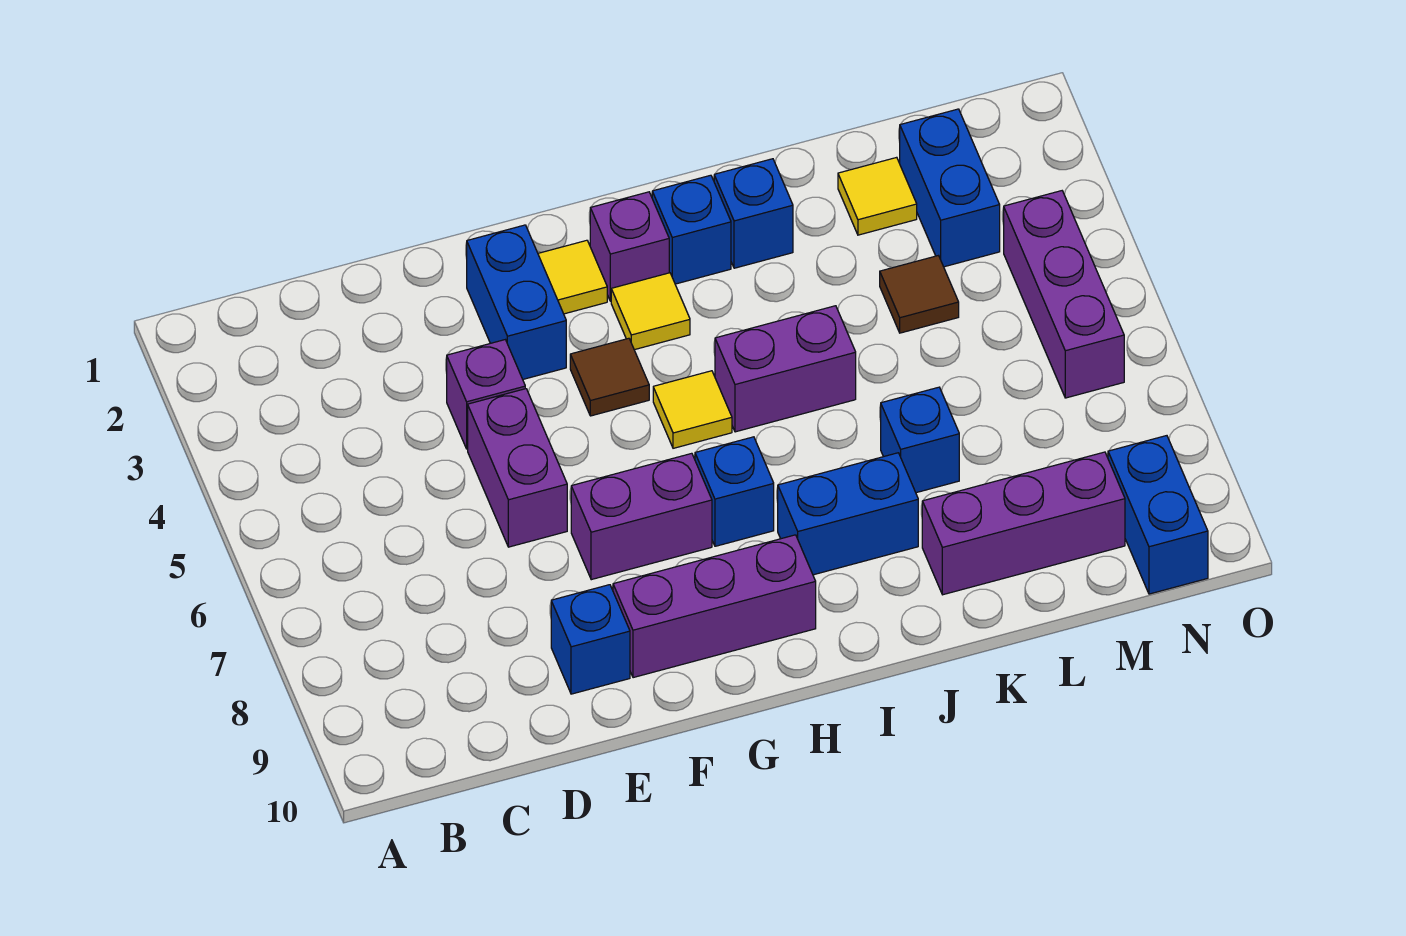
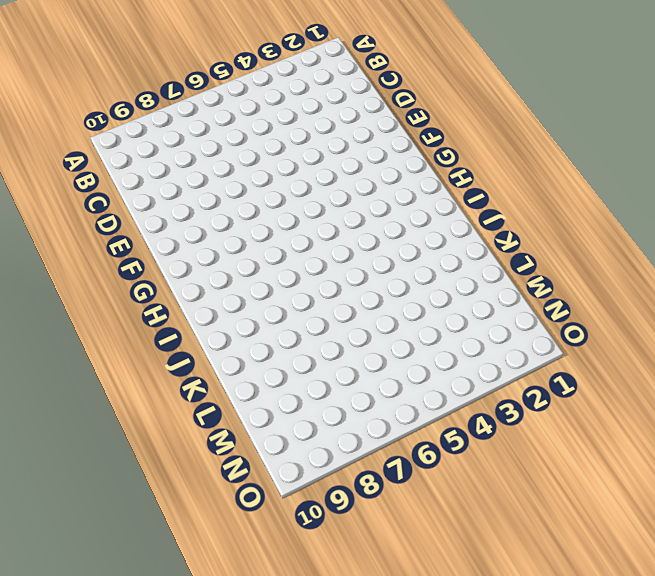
none -> purple 1x1 brick [447,340,525,449]
none -> purple 1x2 brick [468,389,567,547]
none -> blue 1x1 brick [551,585,630,694]

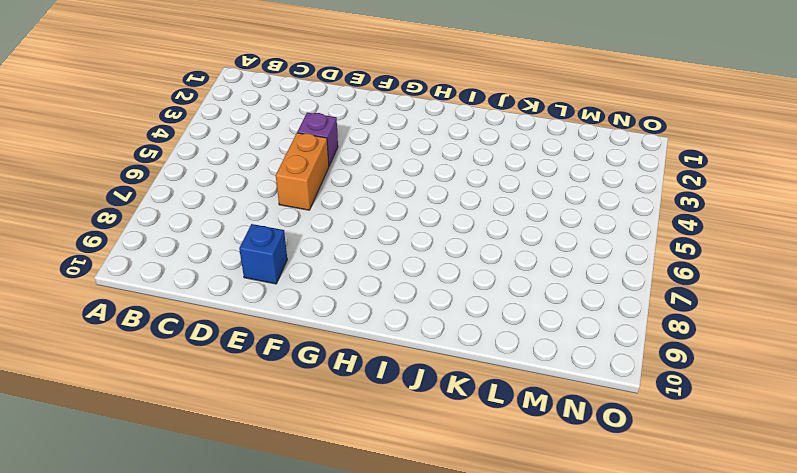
orange 1x2 brick [276,133,329,210] -> purple 1x2 brick [468,389,567,547]
none -> blue 1x2 brick [467,225,566,379]
none -> purple 1x2 brick [571,453,712,580]
none -> purple 1x3 brick [613,535,816,678]

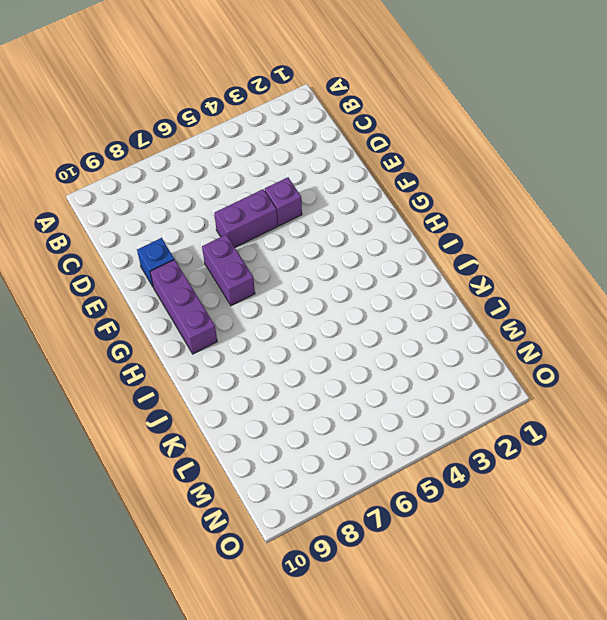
none -> blue 1x2 brick [467,225,566,379]
none -> yellow 1x1 tile [538,240,607,314]
none -> brown 1x1 tile [570,338,649,416]

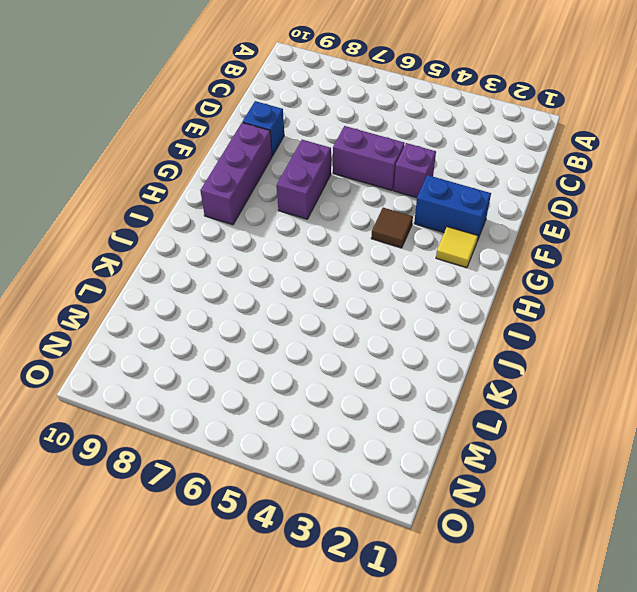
none -> purple 1x1 brick [590,192,669,301]
none -> yellow 1x1 tile [611,273,690,350]
none -> yellow 1x1 tile [653,371,732,448]

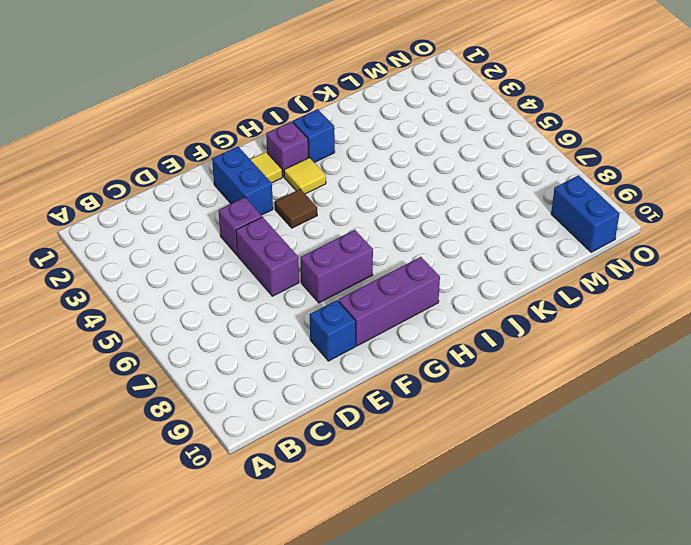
none -> yellow 1x1 tile [653,371,732,448]
none -> blue 1x1 brick [695,437,774,546]
none -> purple 1x2 brick [715,306,856,432]

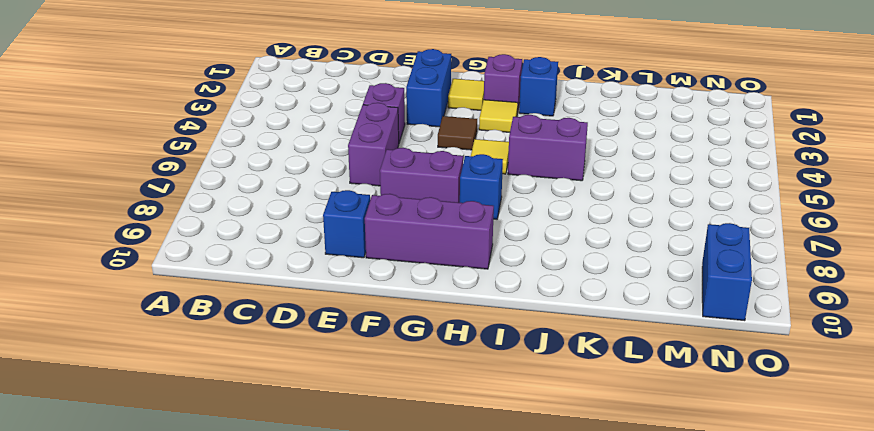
none -> blue 1x2 brick [778,453,918,575]
none -> blue 1x1 brick [714,159,793,268]
none -> blue 1x1 brick [881,387,959,493]

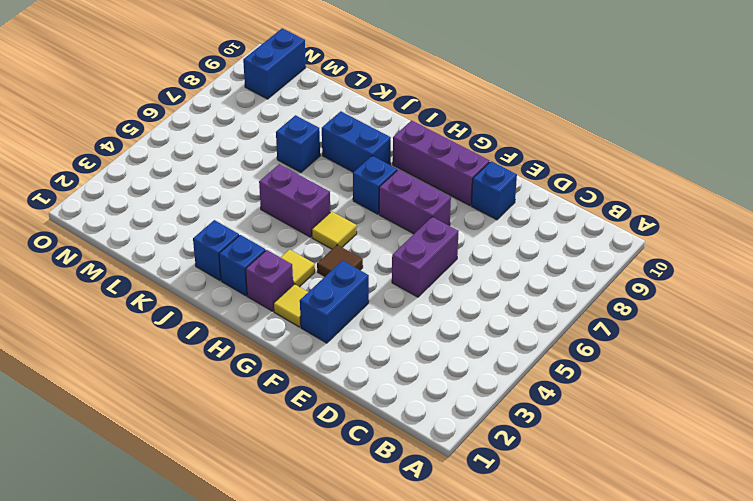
none -> purple 1x1 brick [447,340,525,449]
none -> purple 1x3 brick [922,452,1125,595]
none -> yellow 1x1 tile [838,157,917,235]

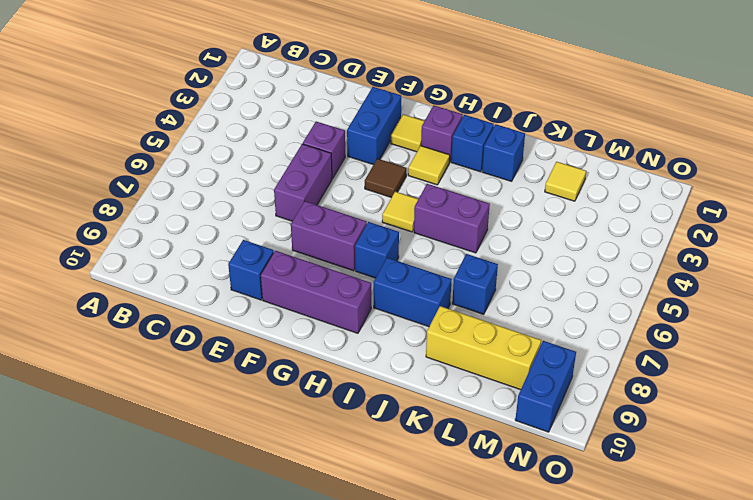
yellow 1x3 brick [426,306,541,390] -> purple 1x3 brick [922,452,1125,595]
none -> brown 1x1 tile [880,256,959,333]
none -> blue 1x2 brick [900,109,1000,267]
none -> purple 1x3 brick [1004,191,1124,398]

